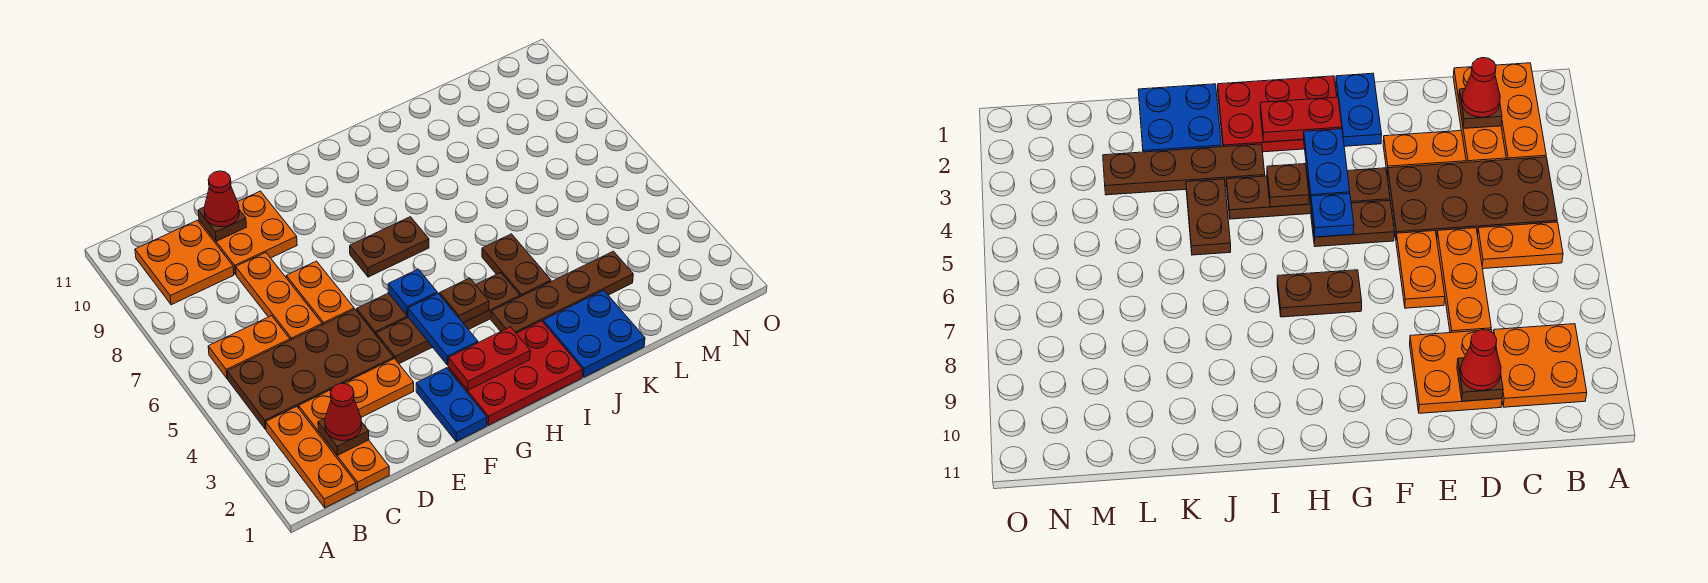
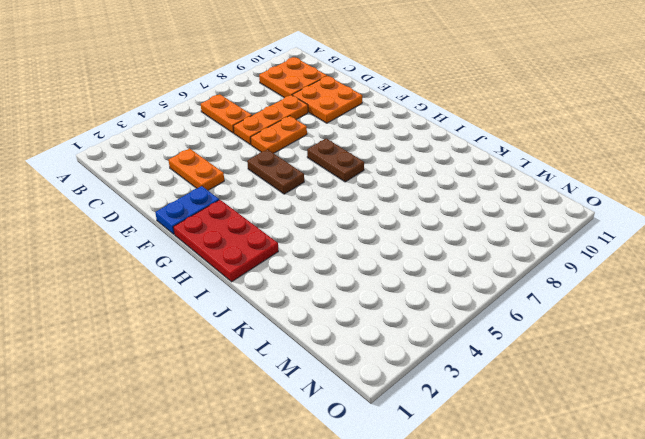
none -> orange 1x3 plate [266,407,356,508]
none -> brown 2x4 plate [227,309,394,429]
none -> orange 1x3 plate [299,390,389,491]

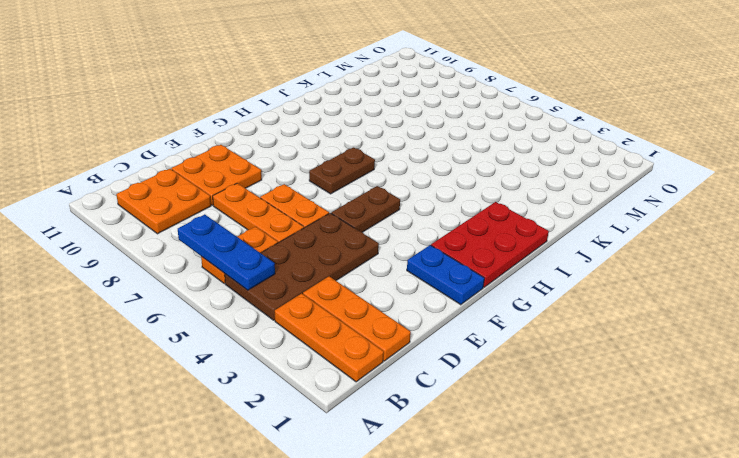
blue 1x3 plate [178,214,275,290] -> none
none -> orange 1x2 plate [344,359,414,417]
none -> brown 1x4 plate [376,273,520,364]
none -> brown 1x4 plate [491,251,633,333]

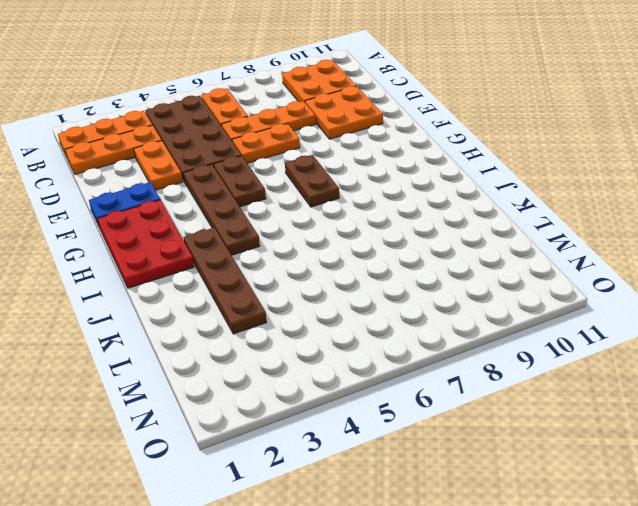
none -> blue 2x2 plate [543,290,645,377]
none -> brown 1x2 plate [482,234,551,297]
none -> brown 1x1 plate [318,419,369,455]

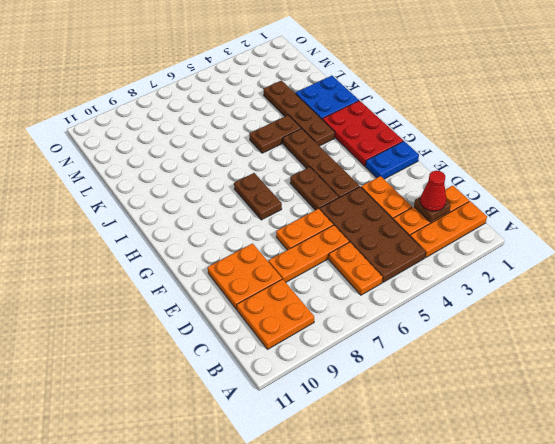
none -> brown 1x1 plate [198,207,246,241]
none -> red 1x2 plate [448,327,530,390]
none -> blue 1x2 plate [408,293,478,365]

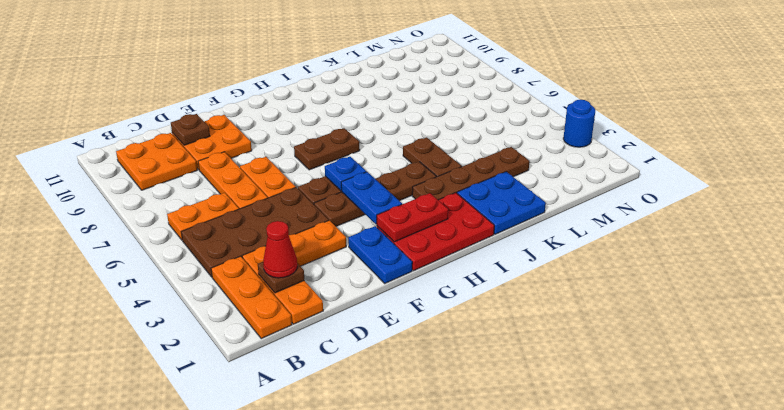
blue 1x1 round brick [563,100,595,147] -> none
none -> brown 1x1 plate [439,278,489,323]
none -> red 1x1 cone [204,171,239,227]

